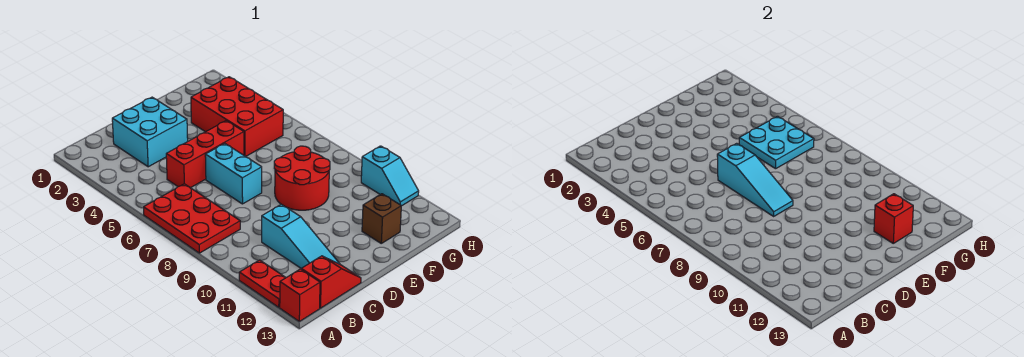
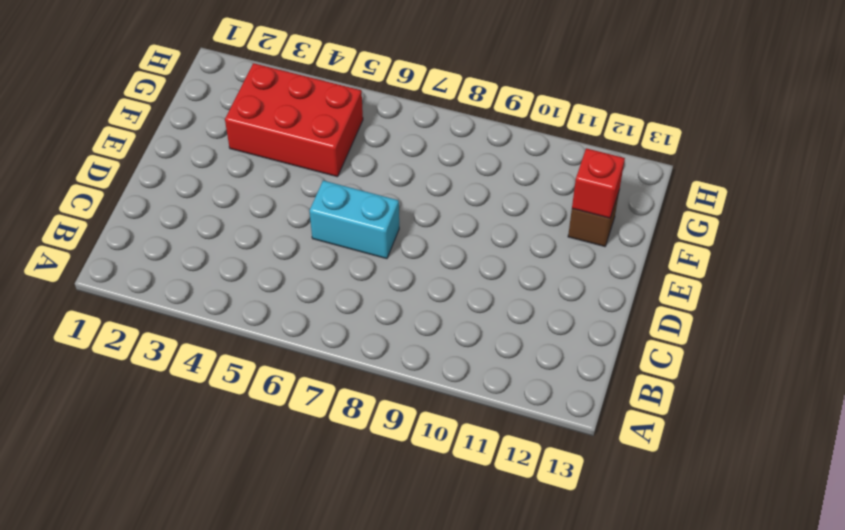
none -> red 2x3 plate [144,184,240,253]
none -> red 1x2 plate [239,260,286,307]
none -> red 1x1 brick [280,269,320,321]

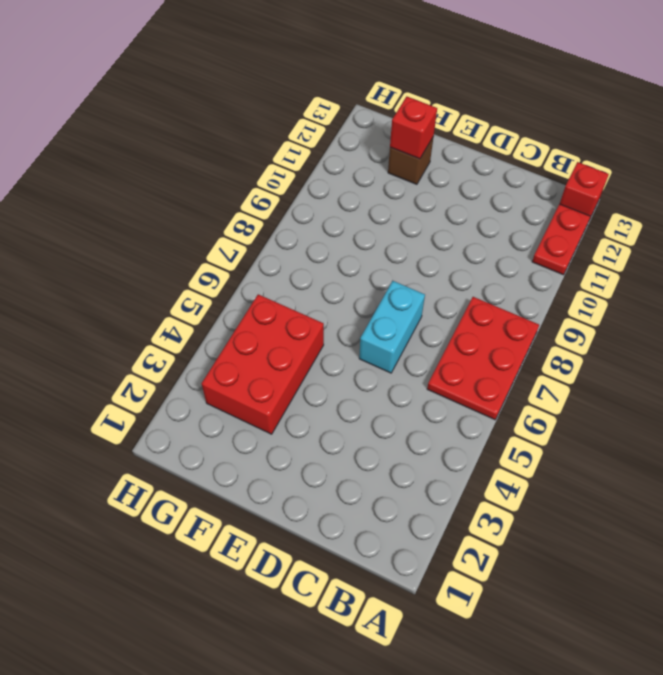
none -> red 1x2 slope [301,256,361,308]
none -> cyan 2x2 brick [112,97,188,167]
none -> red 1x3 brick [166,121,244,188]

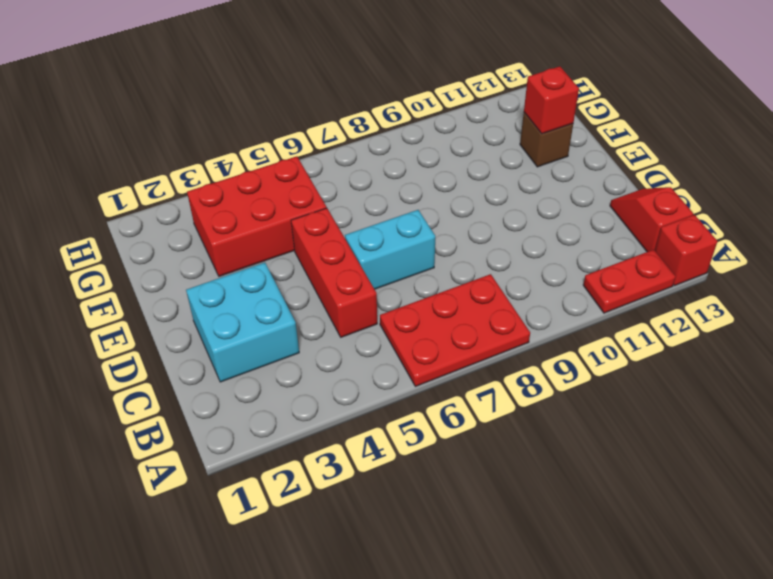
none -> cyan 1x3 slope [262,204,340,268]
none -> red 2x2 round brick [274,146,330,210]
none -> cyan 1x2 slope [361,146,419,206]

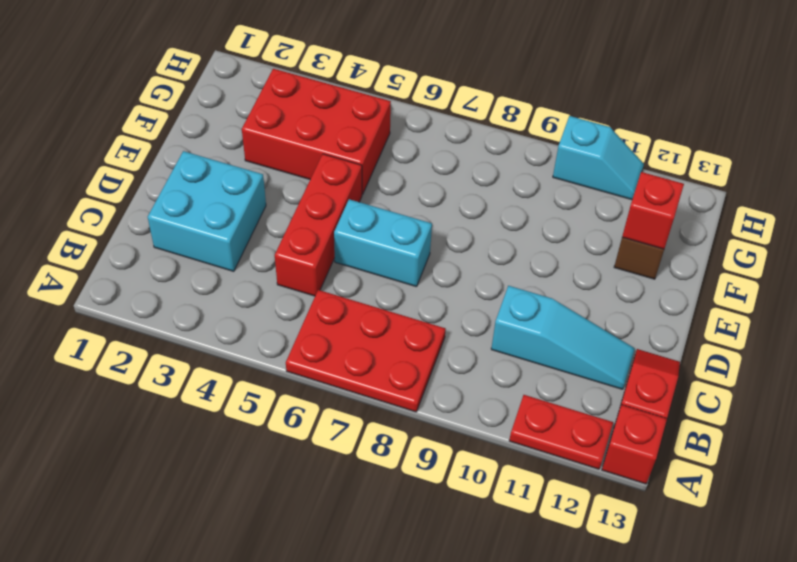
none -> red 2x2 round brick [274,146,330,210]
none -> cyan 1x3 slope [717,143,793,216]
none -> cyan 2x2 plate [739,116,814,169]

